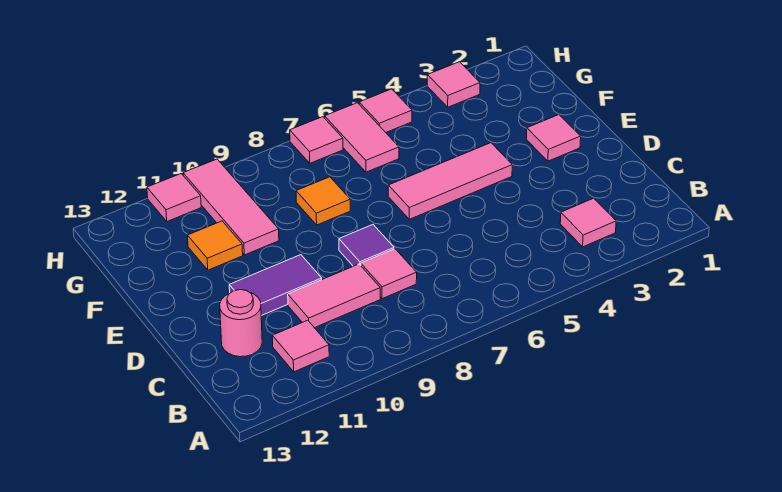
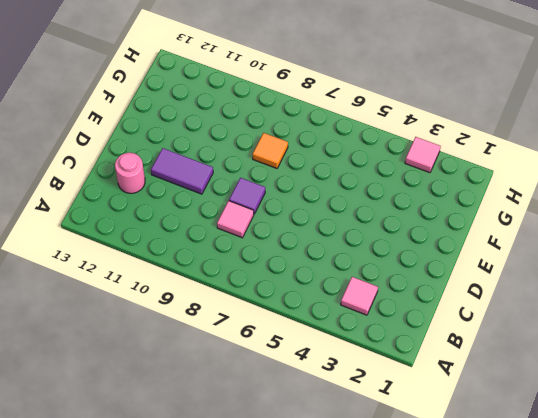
none -> pink 1x1 tile [272,320,329,372]
none -> pink 1x2 tile [288,264,380,328]
none -> pink 1x1 tile [526,115,581,161]

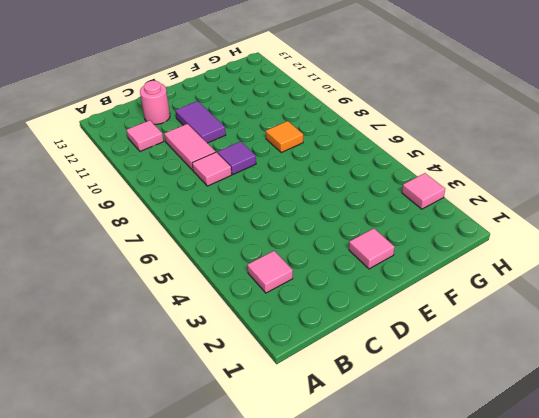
none -> pink 1x3 tile [388,143,512,219]
none -> pink 1x3 tile [183,159,279,255]
none -> orange 1x1 tile [188,221,243,270]

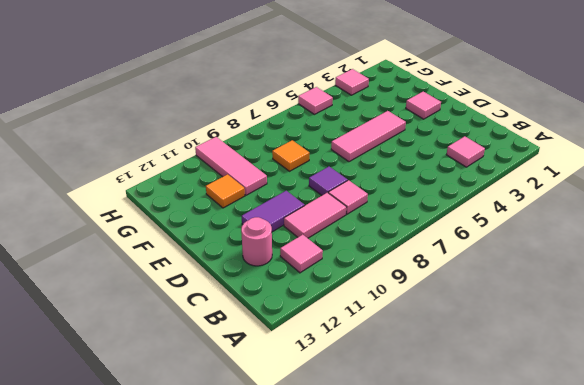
none -> pink 1x2 tile [325,103,399,172]
none -> pink 1x1 tile [290,117,343,163]
none -> pink 1x1 tile [147,174,201,221]

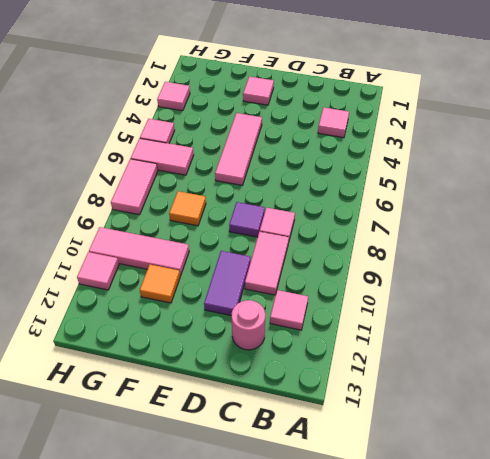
pink 1x2 tile [111,159,158,215] -> pink 1x1 tile [290,117,343,163]

